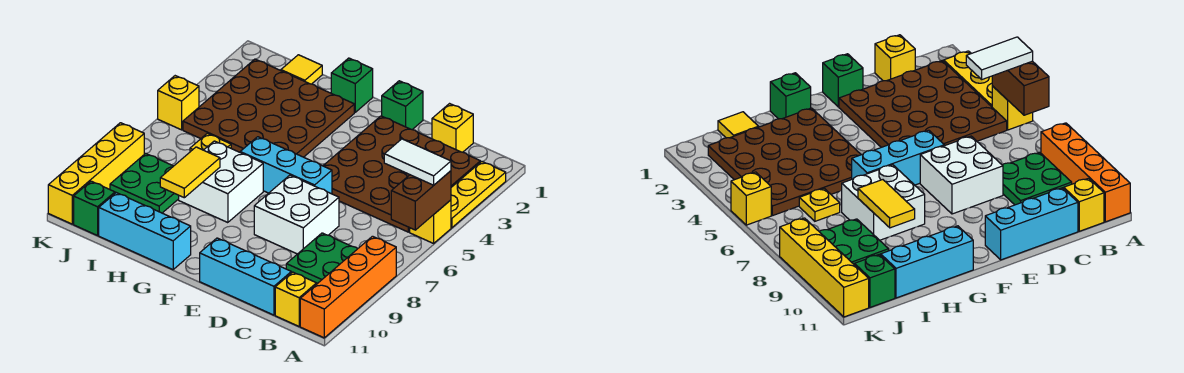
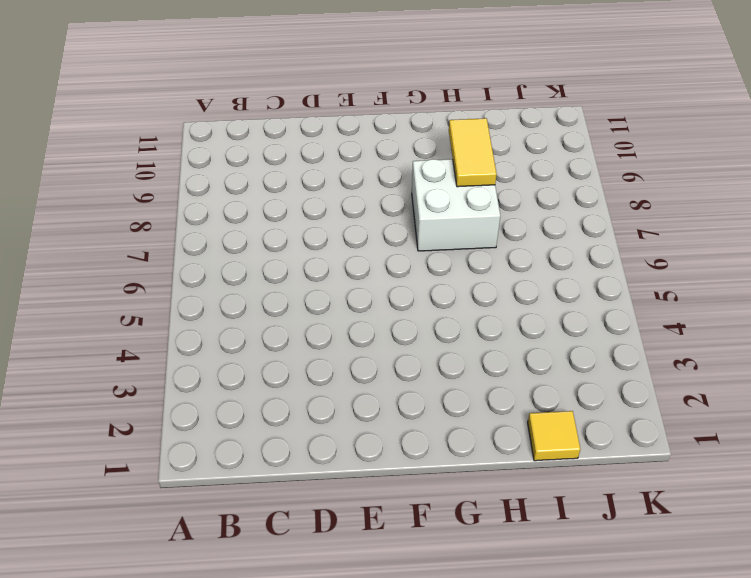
none -> yellow 1x3 plate [451,161,506,228]
none -> yellow 1x1 brick [410,200,451,243]
none -> orange 1x4 brick [300,236,396,338]

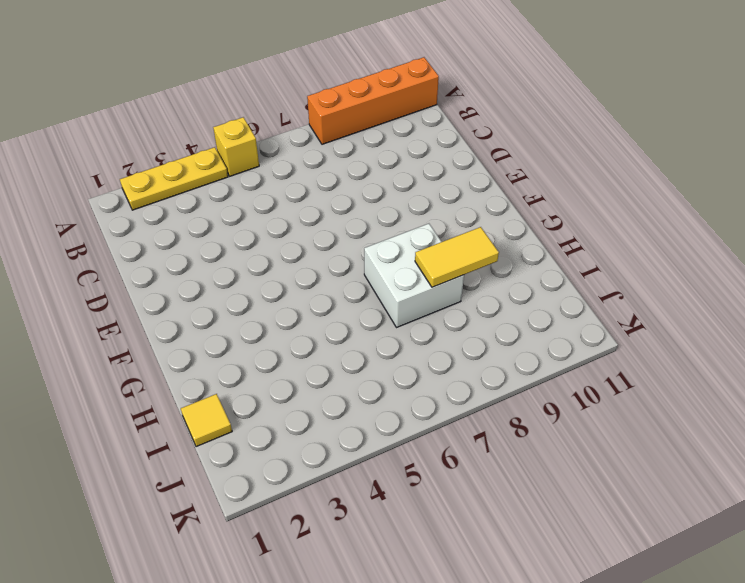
none -> brown 4x4 plate [323,116,480,232]
none -> green 2x2 plate [286,233,358,284]
none -> yellow 1x1 brick [275,272,317,326]

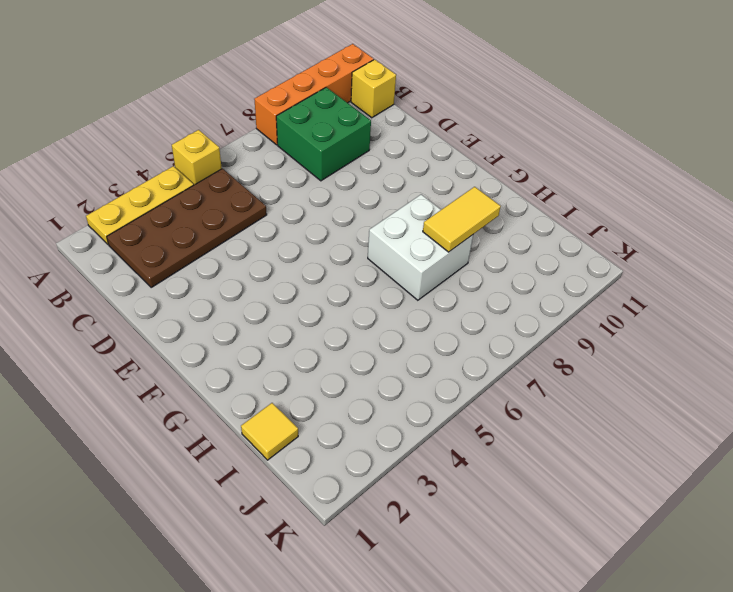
brown 2x4 plate [107,169,267,288] -> brown 4x4 plate [323,116,480,232]
green 2x2 brick [276,87,371,181] -> green 2x2 plate [286,233,358,284]
none -> yellow 1x1 brick [432,104,473,152]
none -> cyan 1x3 brick [200,238,291,315]
none -> white 2x2 brick [254,175,339,254]

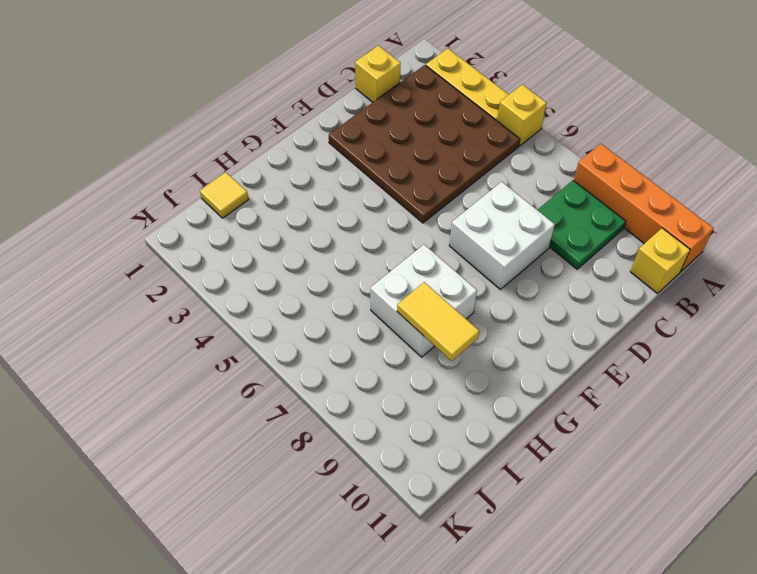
none -> cyan 1x3 brick [200,238,291,315]
none -> green 1x1 brick [382,81,423,130]
none -> cyan 1x3 brick [240,137,332,194]

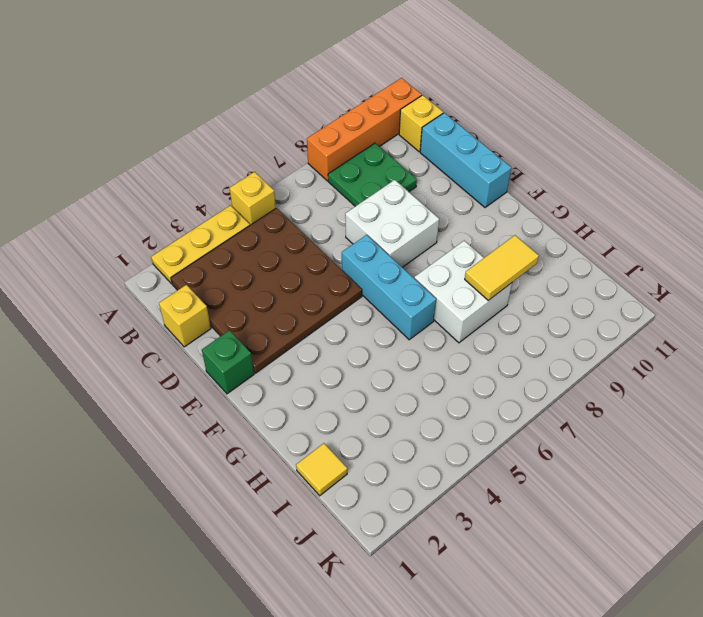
none -> green 1x1 brick [331,58,373,112]
none -> brown 4x4 plate [183,59,354,157]
none -> cyan 1x3 brick [99,193,191,270]

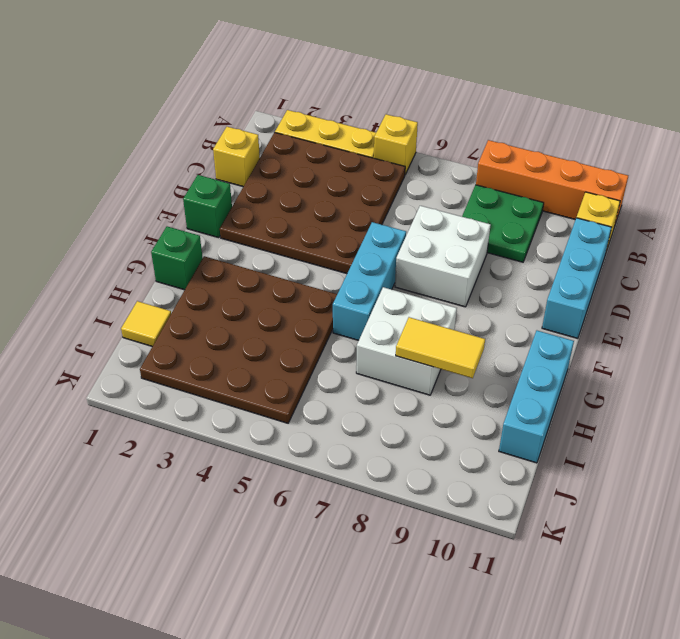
none -> yellow 1x1 plate [190,133,231,152]
none -> green 2x2 plate [110,153,179,213]
none -> green 1x1 brick [74,181,115,236]

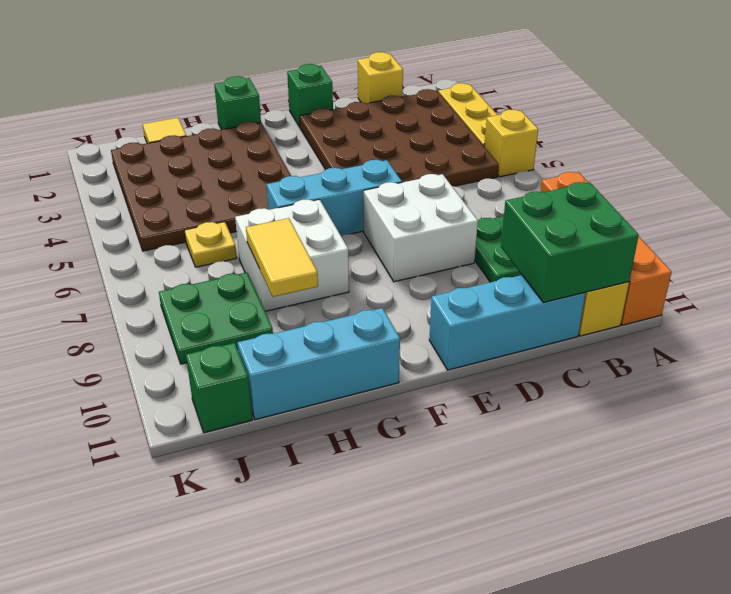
green 2x2 brick [501,182,639,302] -> none
none -> yellow 1x1 brick [158,76,199,130]
none -> yellow 1x4 brick [48,123,144,224]
none -> brown 1x2 brick [391,171,451,230]

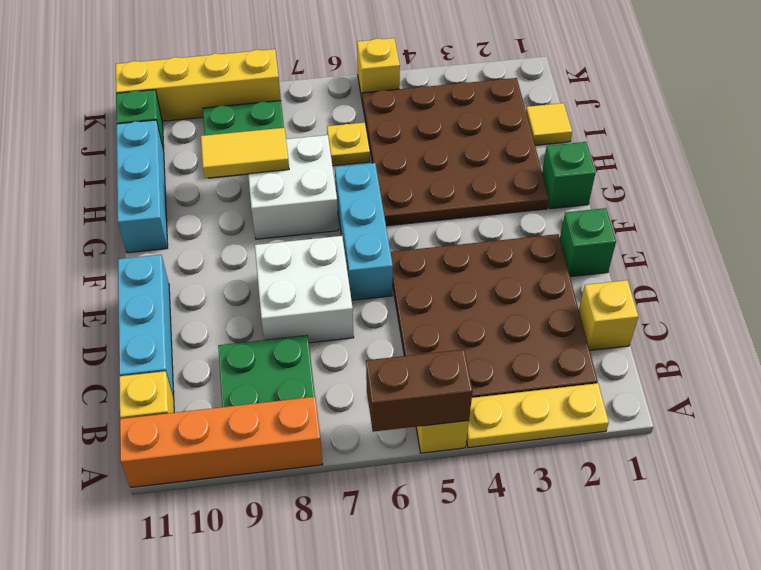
none -> white 1x2 tile [384,139,451,185]

